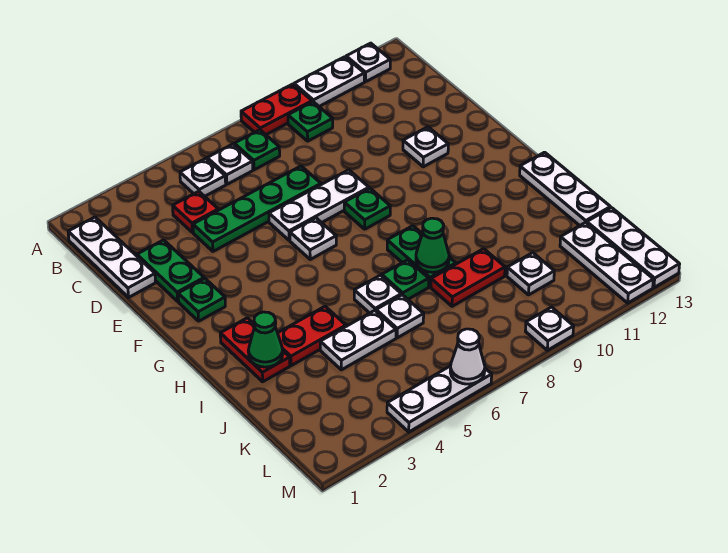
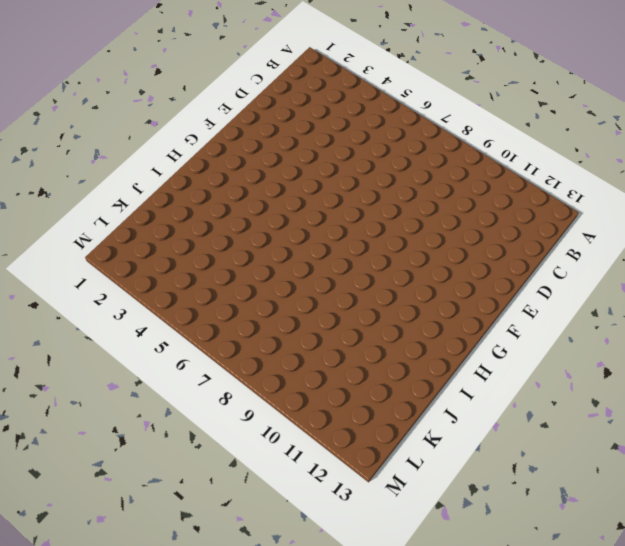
none -> red 1x2 plate [241,84,312,135]
none -> white 1x2 plate [294,57,364,106]
none -> white 1x1 plate [346,43,390,81]
none -> white 1x3 plate [68,217,156,297]

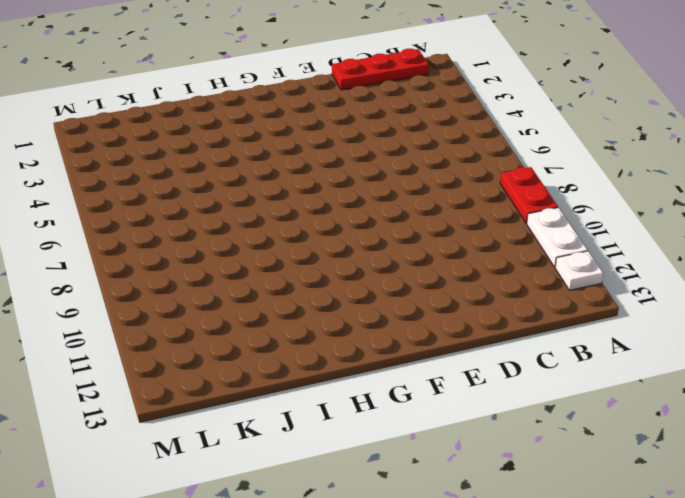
red 1x3 plate [332,49,429,90] -> white 1x3 plate [68,217,156,297]
none -> white 1x1 plate [180,158,226,196]
none -> white 1x1 plate [207,144,253,184]
none -> green 1x1 plate [234,130,280,170]
none -> green 1x1 plate [288,102,333,141]

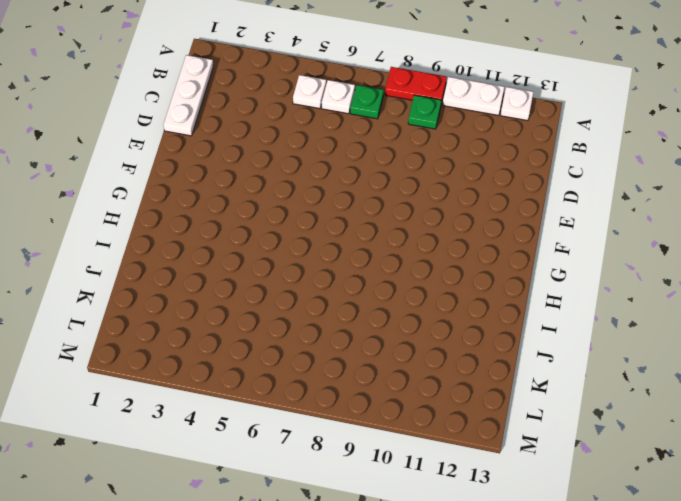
none -> red 1x1 plate [173,191,218,233]
none -> green 1x2 plate [137,240,204,301]
none -> green 1x4 plate [193,166,321,251]
none -> white 1x3 plate [269,170,369,240]

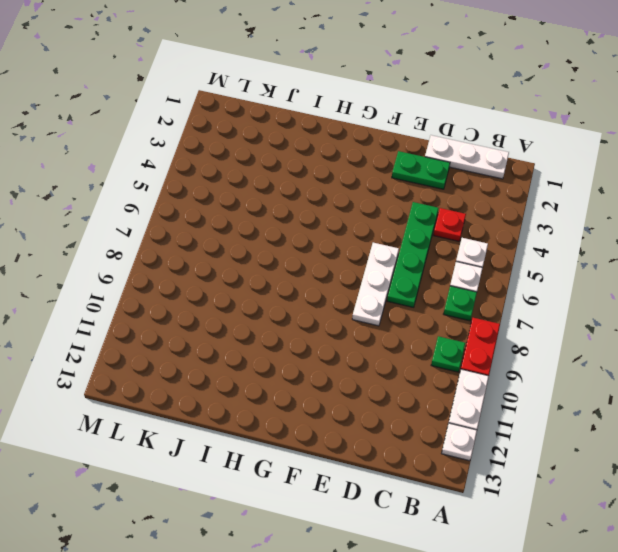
none -> white 1x1 plate [403,127,448,167]
none -> green 1x1 plate [178,279,225,321]
none -> white 1x1 plate [290,218,336,259]
none -> green 1x1 plate [344,188,390,229]

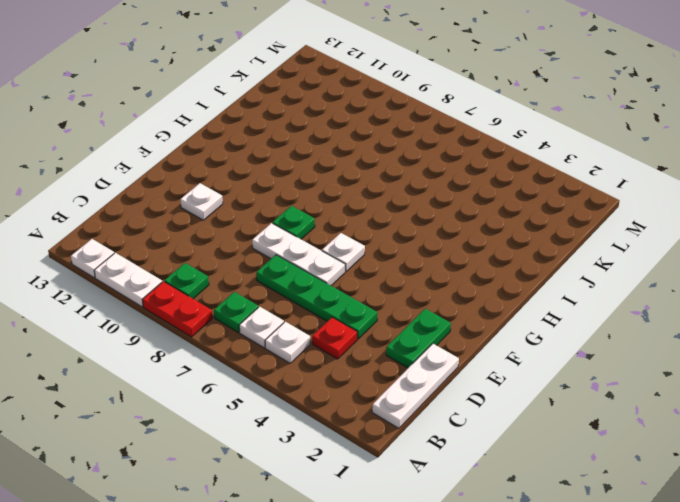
none -> green 1x1 plate [178,279,225,321]
none -> red 1x2 plate [220,318,290,382]
none -> green 1x2 plate [387,226,456,287]
none -> white 1x3 plate [520,152,610,226]

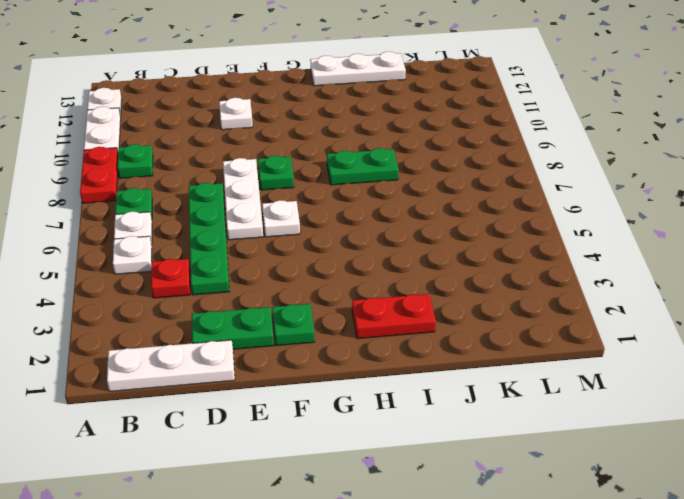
none -> red 1x2 plate [278,306,346,366]
none -> white 1x1 plate [354,275,401,313]
none -> green 1x1 plate [382,260,429,299]
none -> white 1x2 plate [320,310,396,370]

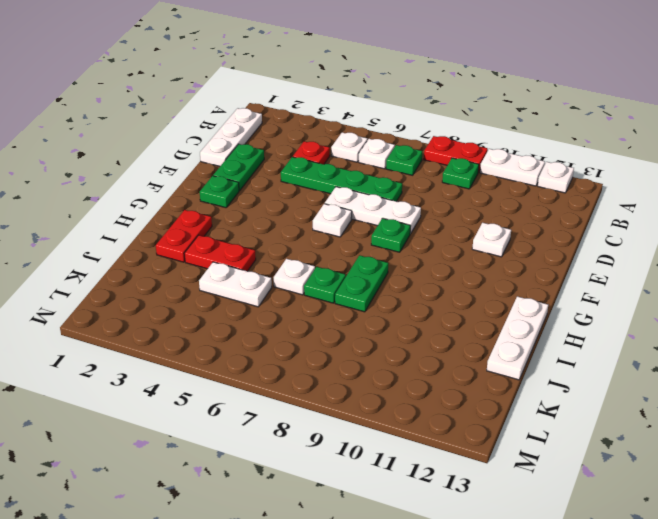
none -> white 1x1 plate [376,295,424,338]
none -> red 1x2 plate [431,249,505,306]
none -> white 1x1 plate [507,253,554,295]
none -> white 1x3 plate [560,222,653,303]

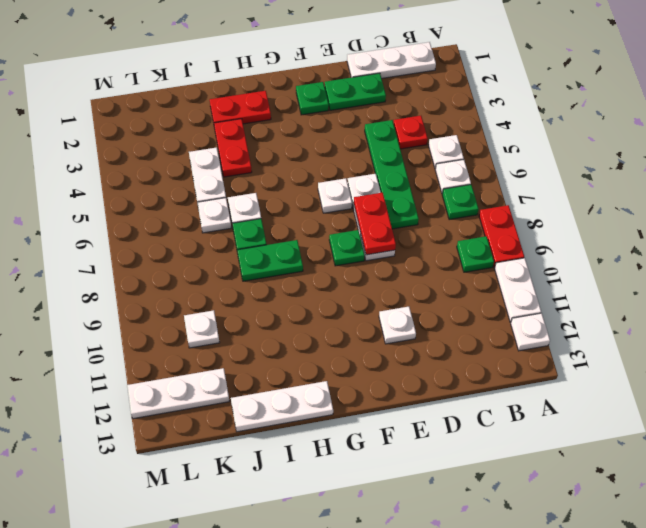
red 1x2 plate [354,193,396,255] -> red 1x2 plate moved to [431,249,505,306]
none -> white 1x3 plate [587,208,680,287]
none -> white 1x3 plate [387,366,492,432]
none -> white 1x1 plate [525,307,574,350]
none -> green 1x1 cone [248,312,283,367]

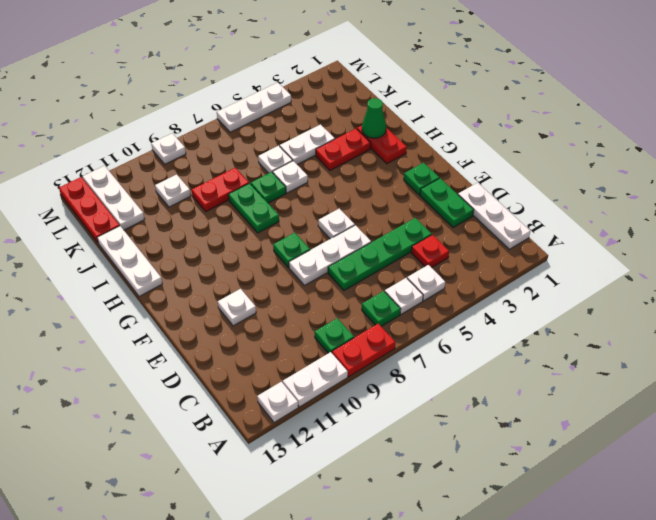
red 1x3 plate [59,177,120,243] -> white 1x3 plate [587,208,680,287]
none -> green 1x1 cone [416,218,449,272]
none -> white 1x1 cone [450,329,485,384]

